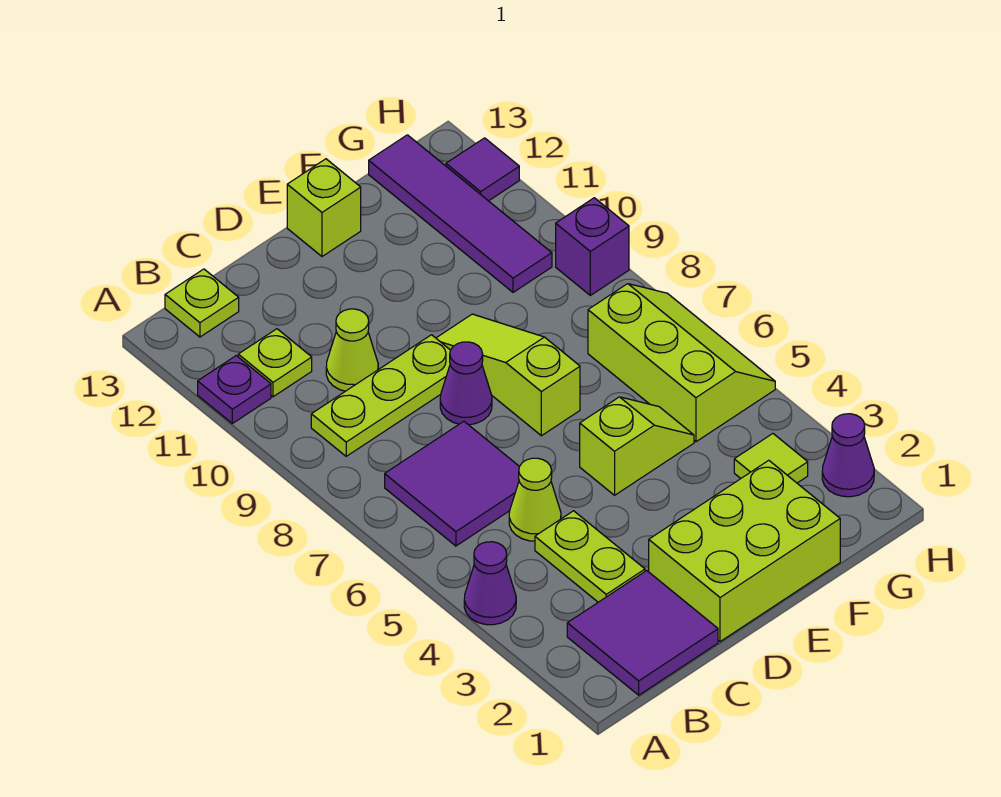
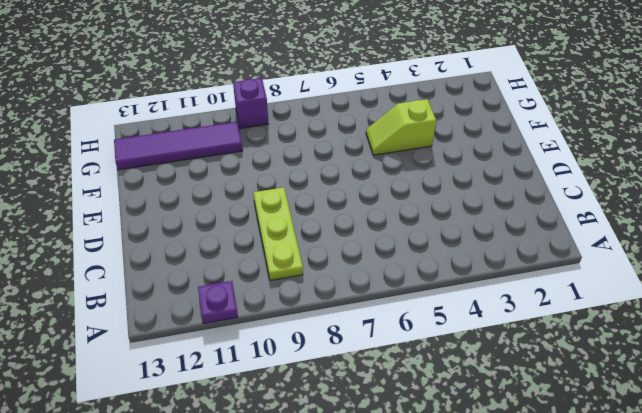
lime 1x2 slope [366,99,436,155] -> lime 1x2 slope turned to [580,397,694,495]
none -> purple 1x1 cone [464,542,516,625]
none -> purple 2x2 tile [567,571,718,695]
none -> purple 2x2 tile [385,421,519,546]

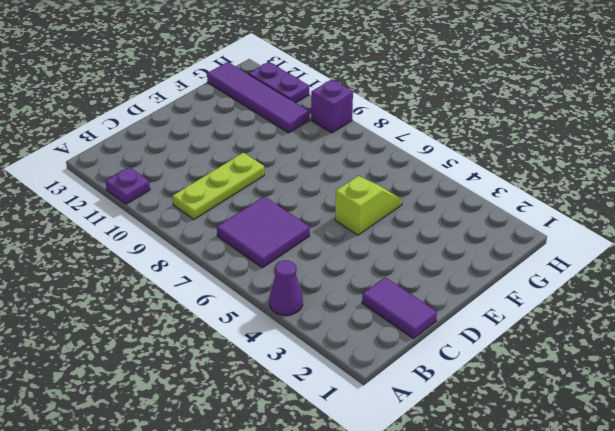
purple 1x2 tile [362,277,437,339] -> purple 2x2 tile [567,571,718,695]
purple 1x2 plate [249,62,309,103] -> purple 1x1 tile [446,138,519,201]
none -> lime 1x1 plate [238,329,312,397]
none -> lime 1x1 plate [165,269,239,337]
none -> lime 1x2 plate [535,511,645,602]

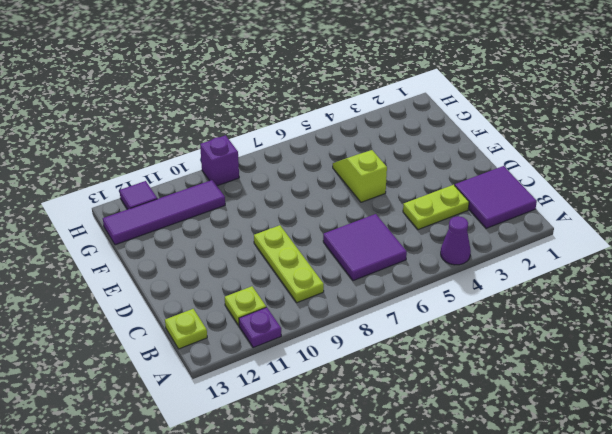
none -> lime 1x1 cone [509,458,561,541]
none -> lime 1x1 cone [326,309,378,391]
none -> lime 2x3 brick [649,460,840,642]

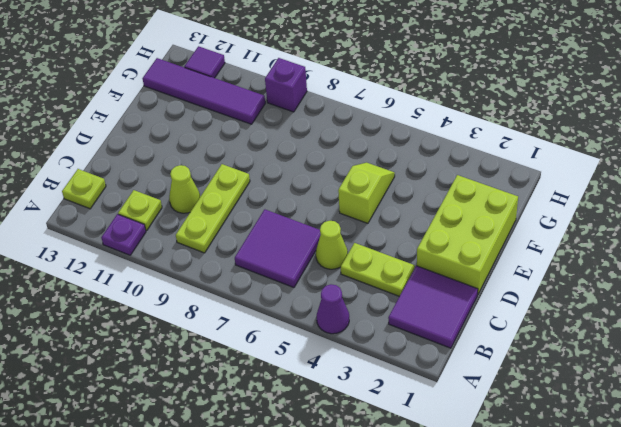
none -> purple 1x1 cone [440,342,492,425]
none -> lime 1x3 slope [436,314,580,436]
none -> lime 1x1 brick [287,159,361,256]

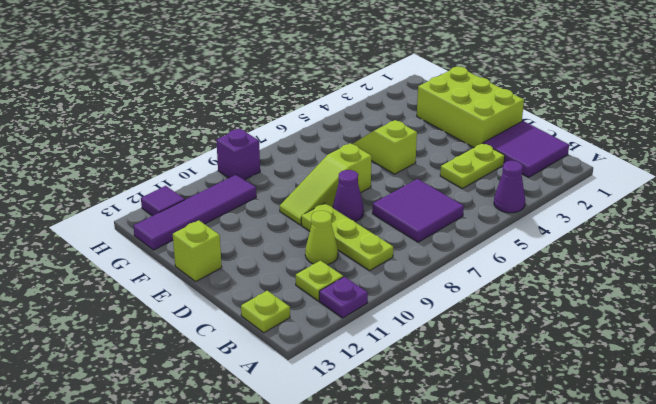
none -> lime 1x1 cone [509,458,561,541]
none -> lime 1x1 tile [734,434,808,483]
none -> lime 2x3 slope [588,284,775,442]

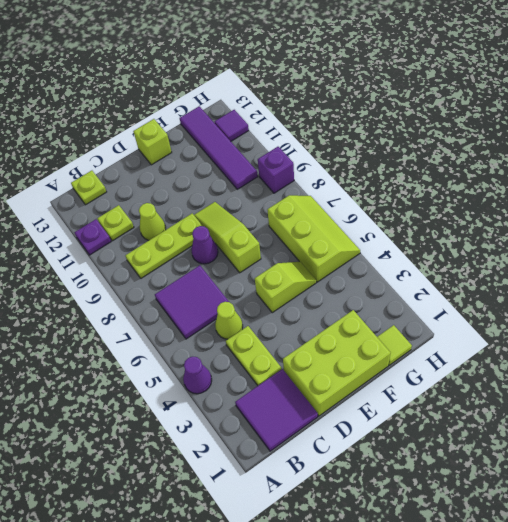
lime 1x1 tile [377,325,412,365] -> lime 1x1 tile moved to [734,434,808,483]
none -> purple 1x1 cone [822,414,874,497]

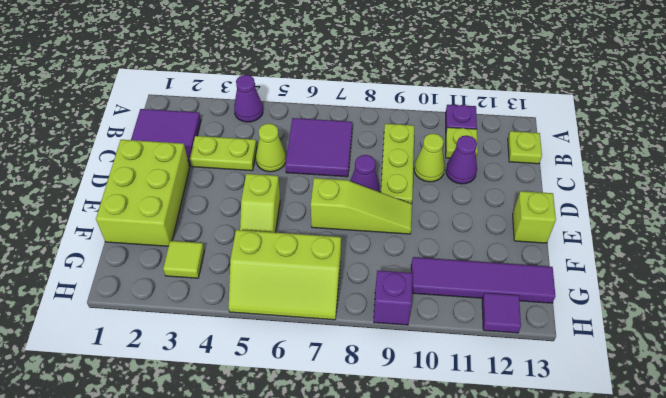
purple 1x1 cone [446,136,477,184] -> purple 1x1 cone moved to [822,414,874,497]

